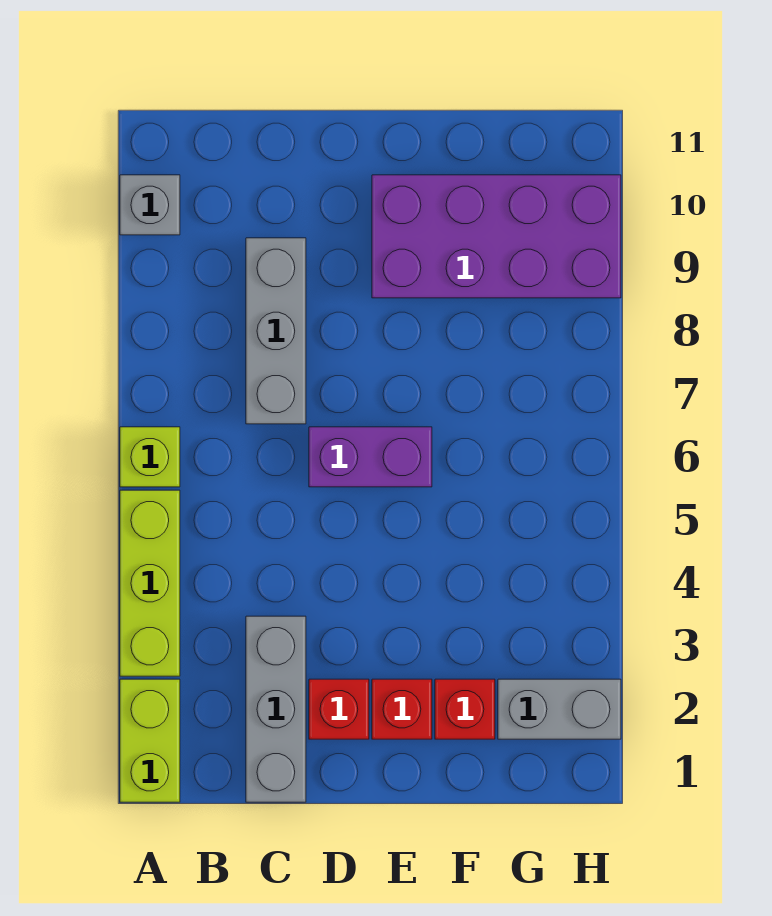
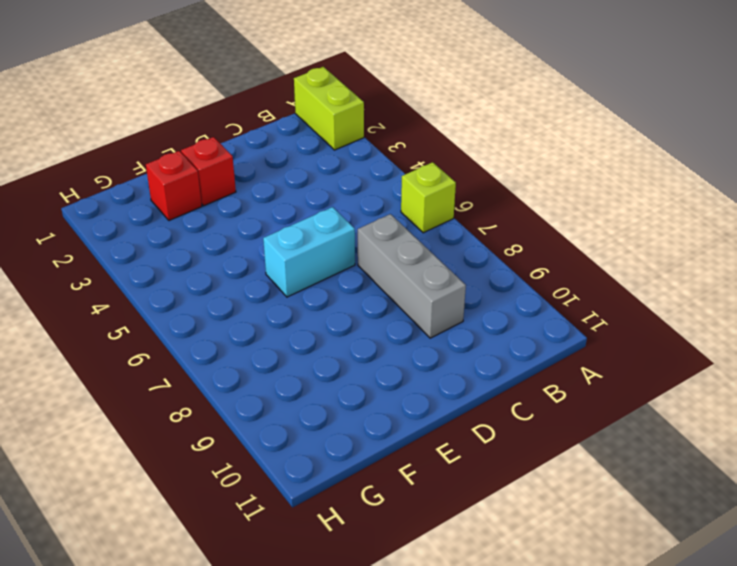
cyan 1x2 brick [263,207,355,297] -> purple 1x2 brick [309,427,432,487]
none -> lime 1x3 brick [120,490,180,676]
none -> grey 1x1 brick [120,175,180,235]
none -> grey 1x3 brick [246,616,306,802]

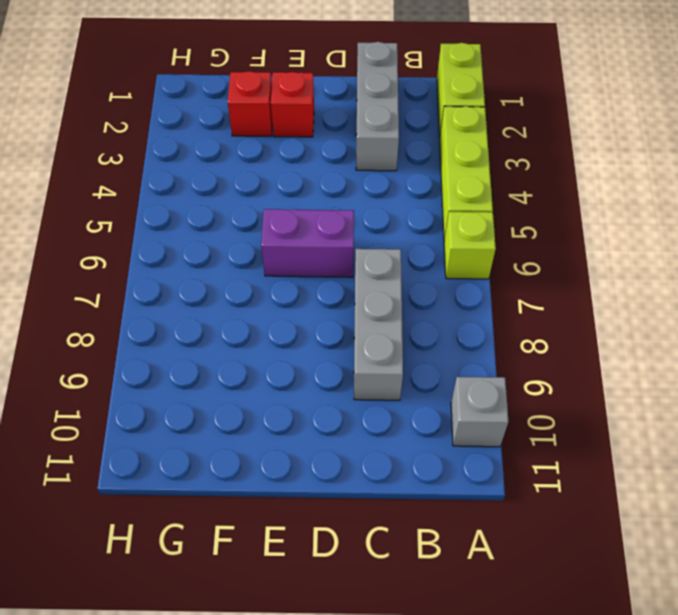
none -> red 1x1 brick [309,679,369,739]
none -> purple 2x4 brick [372,175,621,298]
none -> grey 1x2 brick [498,679,621,739]

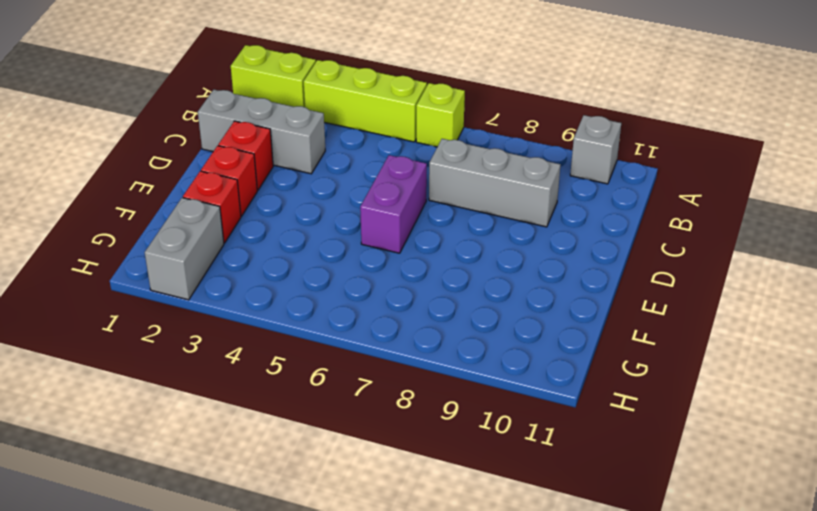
none -> purple 2x4 brick [372,175,621,298]

